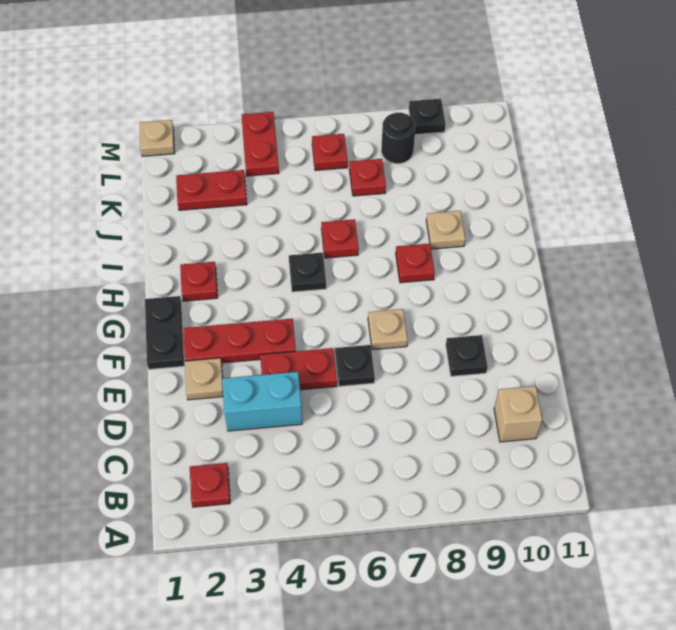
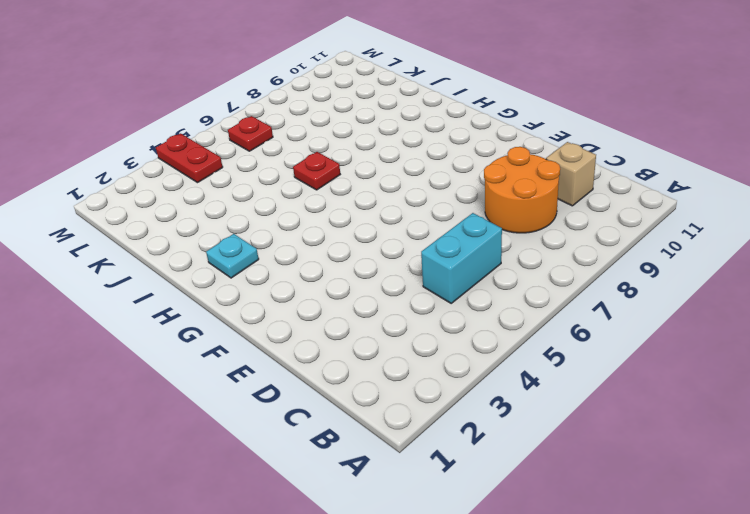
cyan 1x2 brick [421,213,502,303] -> cyan 1x2 brick moved to [222,372,302,431]
orange 2x2 round brick [484,147,560,233] -> none
cyan 1x1 plate [206,234,259,278] -> red 1x1 plate [180,262,218,301]
none -> red 1x1 plate [190,463,230,507]
none -> tan 1x1 plate [185,358,223,400]
none -> red 1x2 plate [260,348,337,390]

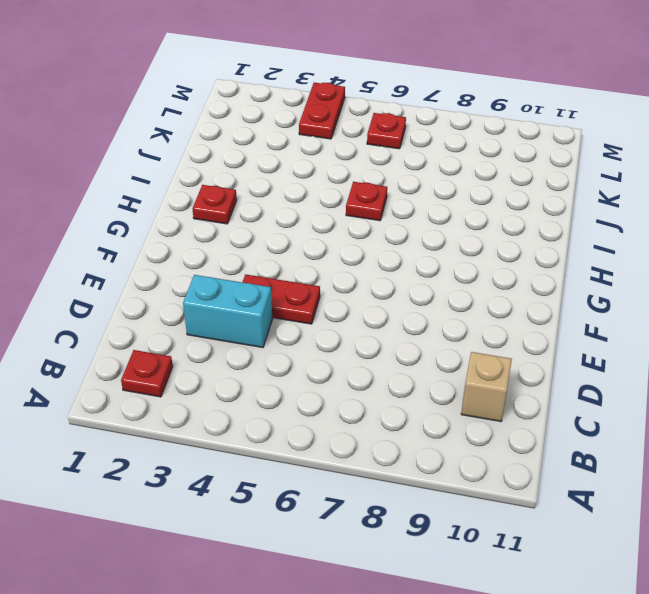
none -> tan 1x1 plate [185,358,223,400]
none -> black 1x1 plate [335,345,375,386]
none -> black 1x1 plate [446,335,488,376]

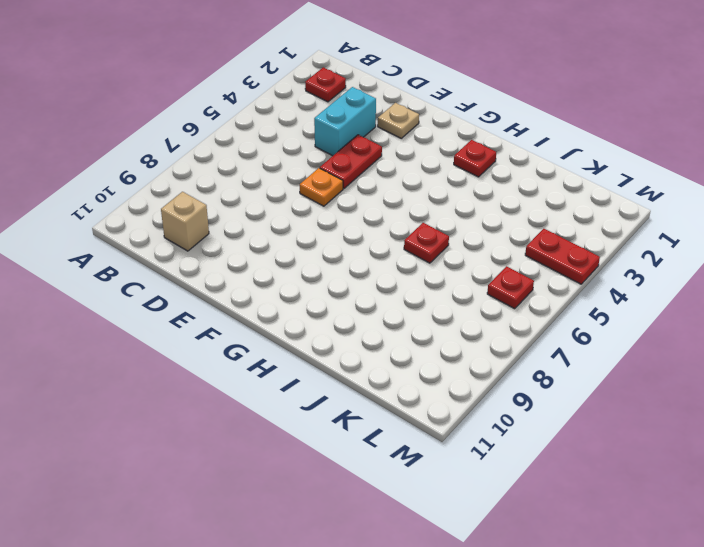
orange 1x1 plate [300,168,343,206] -> black 1x1 plate [335,345,375,386]
none -> black 1x1 plate [446,335,488,376]
none -> black 1x2 plate [145,296,184,369]
none -> red 1x3 plate [183,319,296,363]

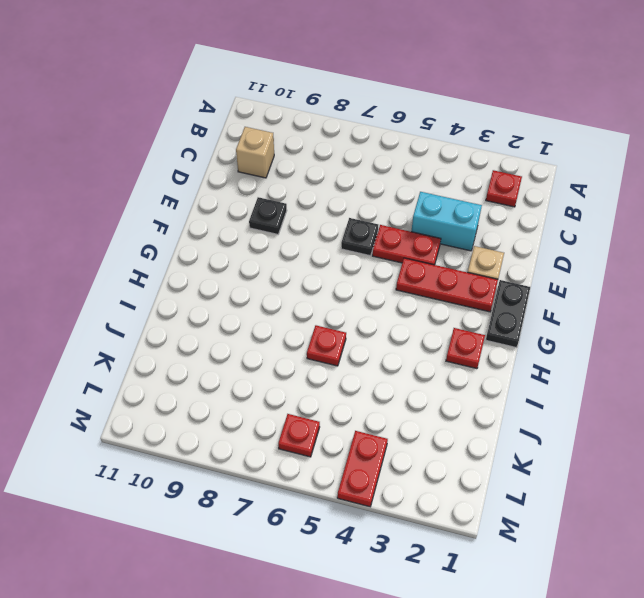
none -> tan 1x1 plate [368,309,408,350]
none -> black 1x1 plate [289,253,326,292]
none -> red 1x1 plate [396,243,435,283]

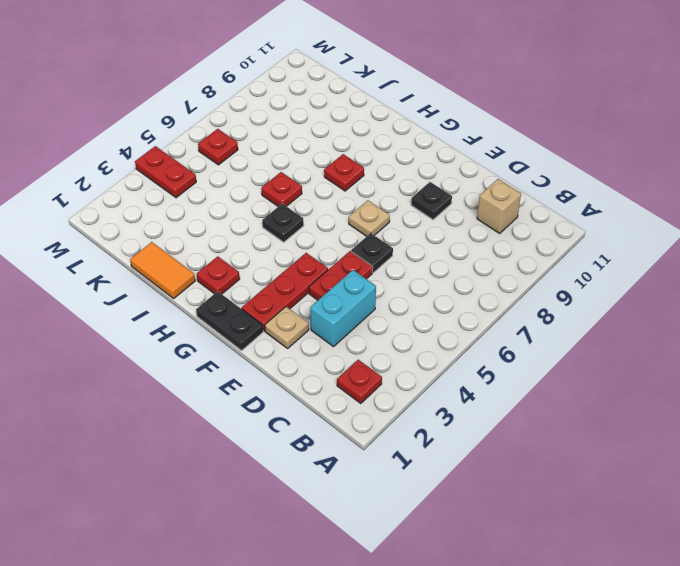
orange 1x2 tile [130,242,195,298] -> none
none -> tan 1x1 plate [426,211,465,249]
none -> red 1x2 plate [176,170,247,210]
none -> red 1x1 plate [349,159,386,196]

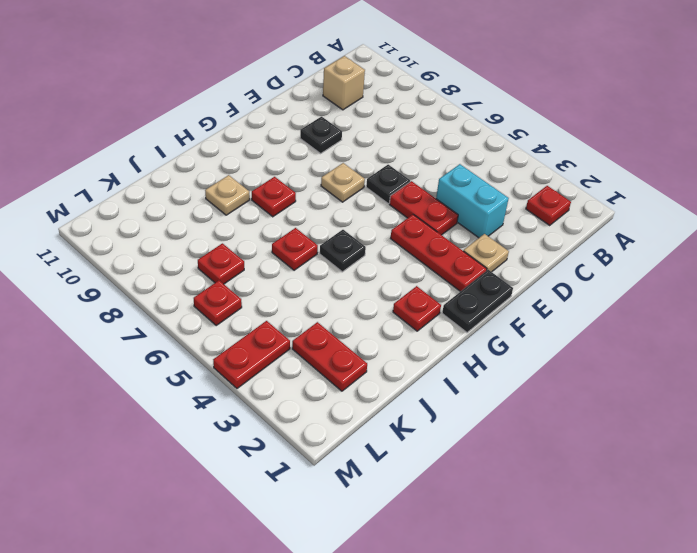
none -> black 1x1 round brick [381,113,416,164]
none -> tan 1x1 plate [140,120,175,156]
none -> black 1x1 plate [409,99,446,135]

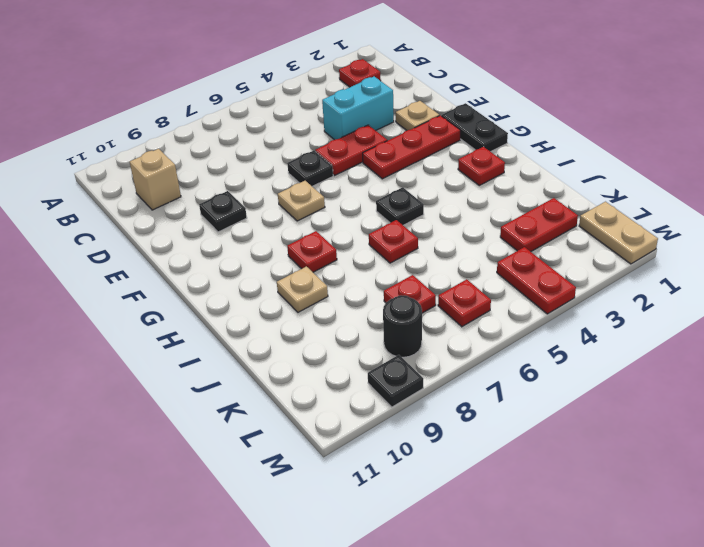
tan 1x2 plate [579,202,658,264] -> tan 1x1 plate [140,120,175,156]

